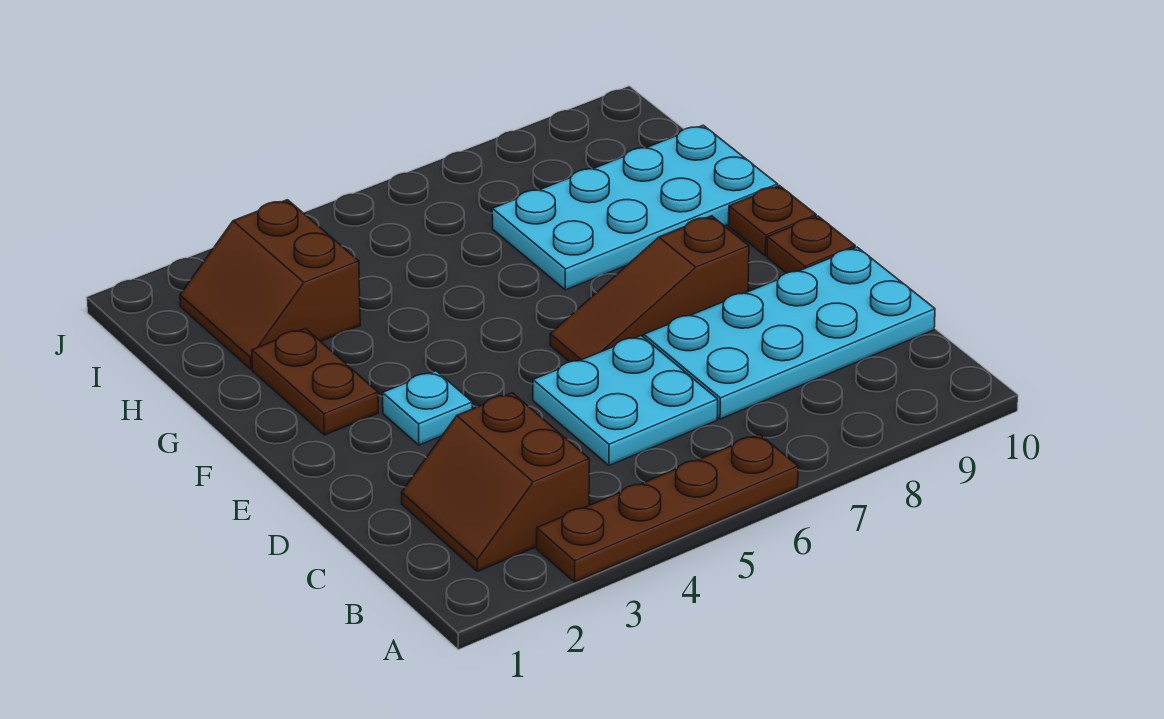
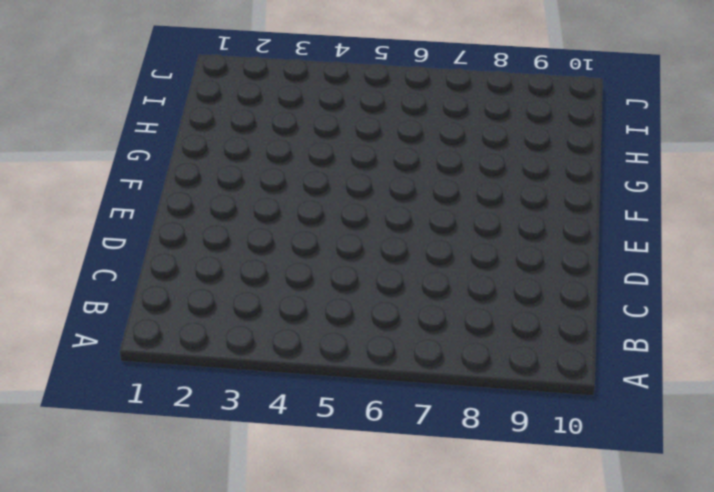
none -> brown 1x4 plate [537,434,798,582]
none -> brown 2x2 slope [402,393,589,571]

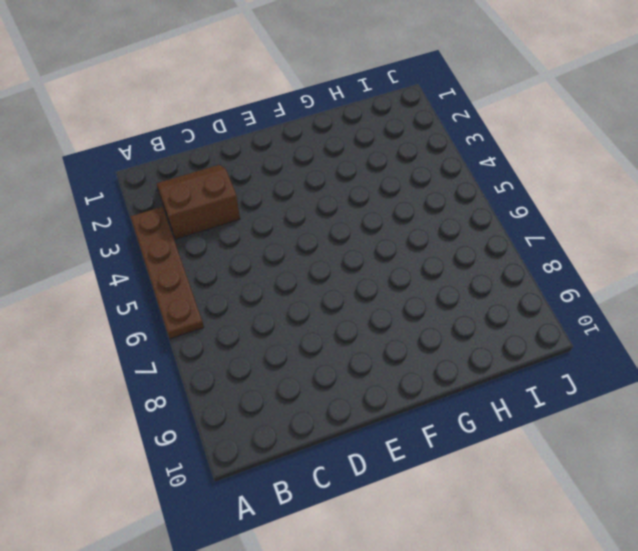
none -> cyan 2x2 plate [533,336,718,465]
none -> cyan 2x4 plate [644,247,935,419]

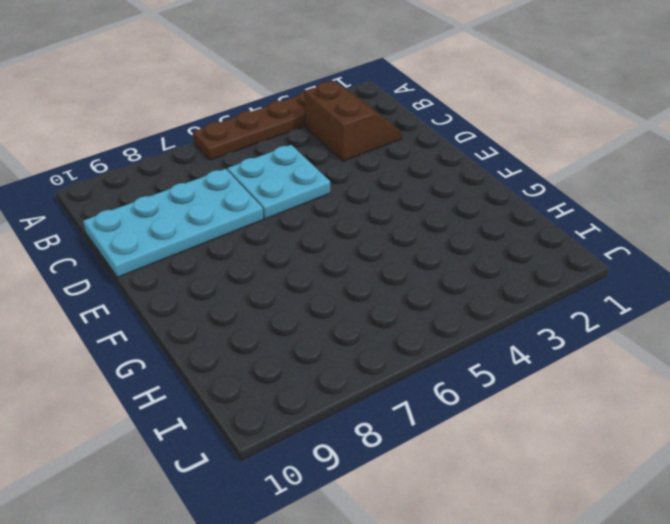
none -> cyan 1x1 plate [383,371,472,445]
none -> brown 1x3 slope [550,216,749,362]

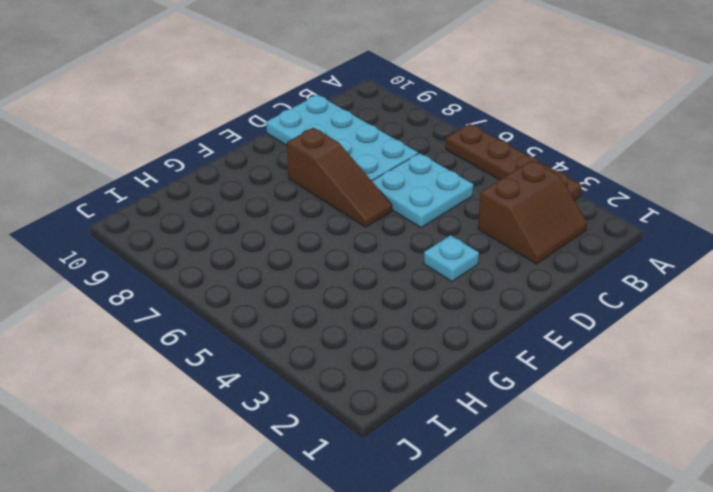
none -> brown 1x1 plate [767,216,855,273]
none -> brown 1x2 plate [252,329,378,435]

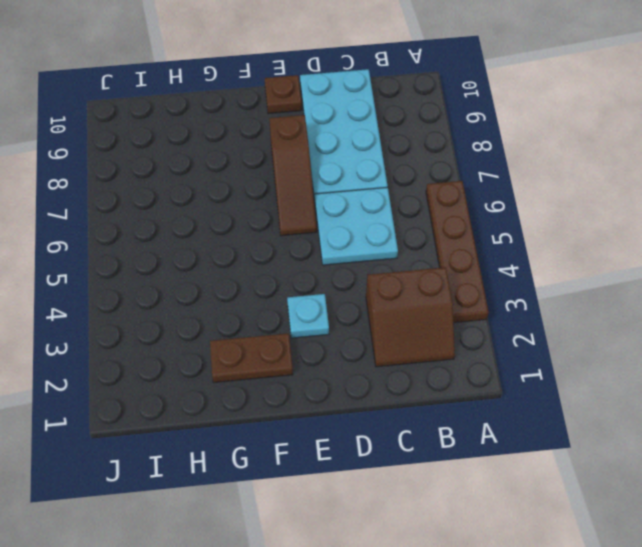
none -> brown 1x1 plate [729,186,816,256]
none -> cyan 2x4 plate [492,125,778,290]

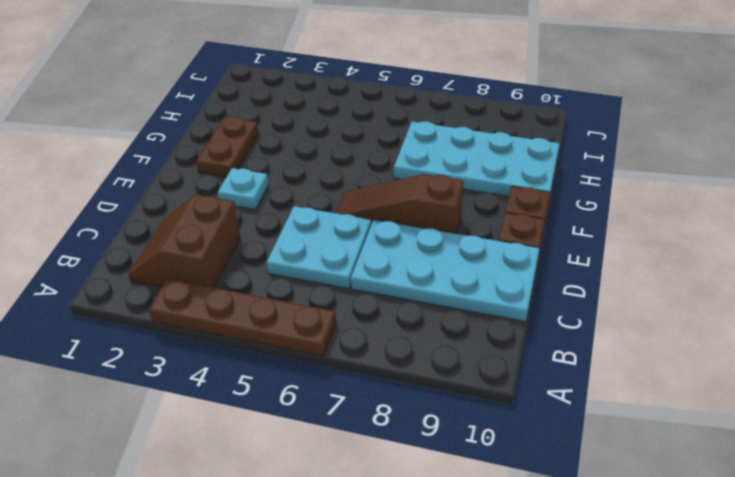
none -> brown 2x2 slope [180,200,360,369]

